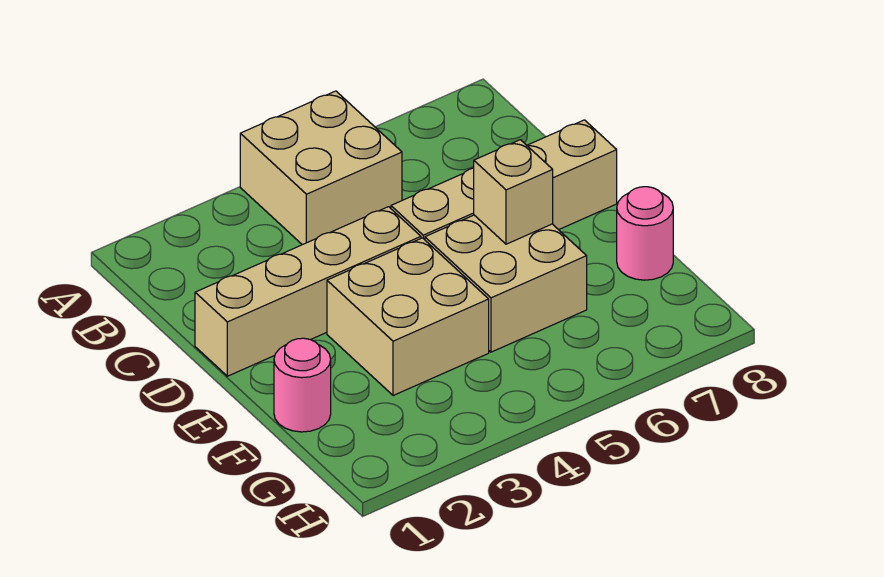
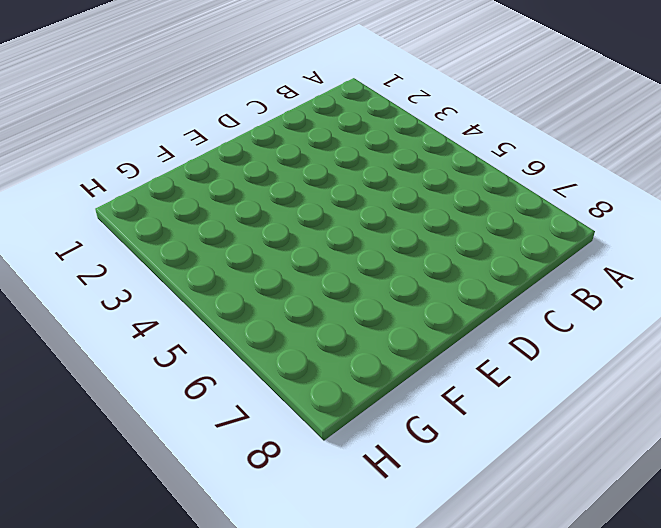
none -> tan 2x2 brick [240,91,402,245]
none -> tan 1x4 brick [195,207,421,376]

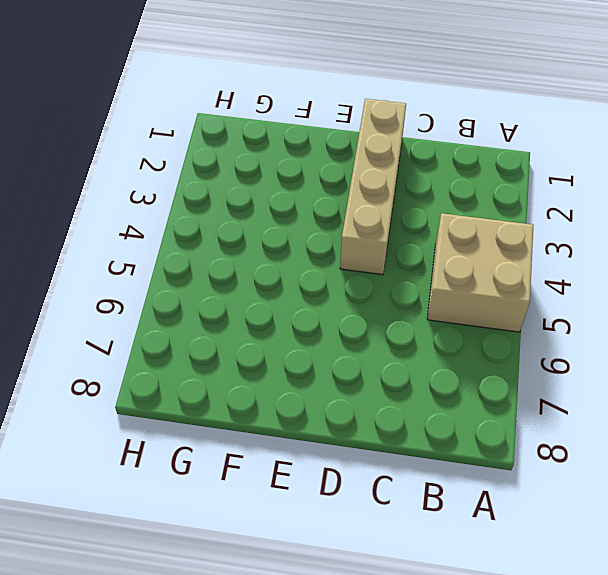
none -> tan 1x4 brick [391,120,617,240]
none -> tan 2x2 brick [327,238,489,396]

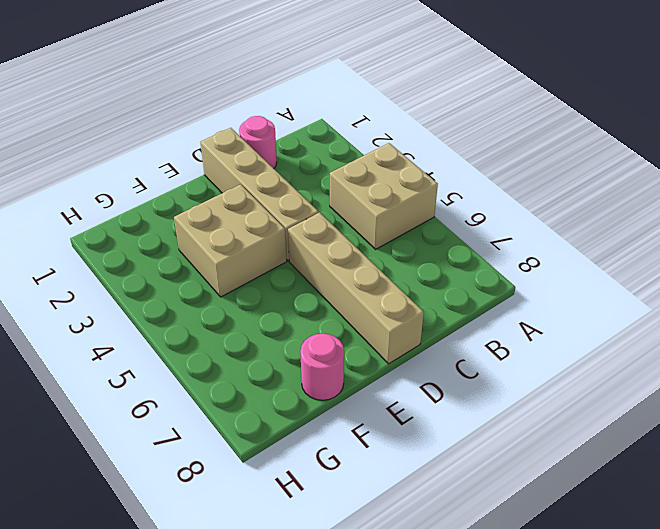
pink 1x1 round brick [239,116,277,168] -> pink 1x1 round brick moved to [274,338,331,432]
none -> tan 2x2 brick [425,215,587,352]
none -> tan 1x1 brick [474,140,553,244]

